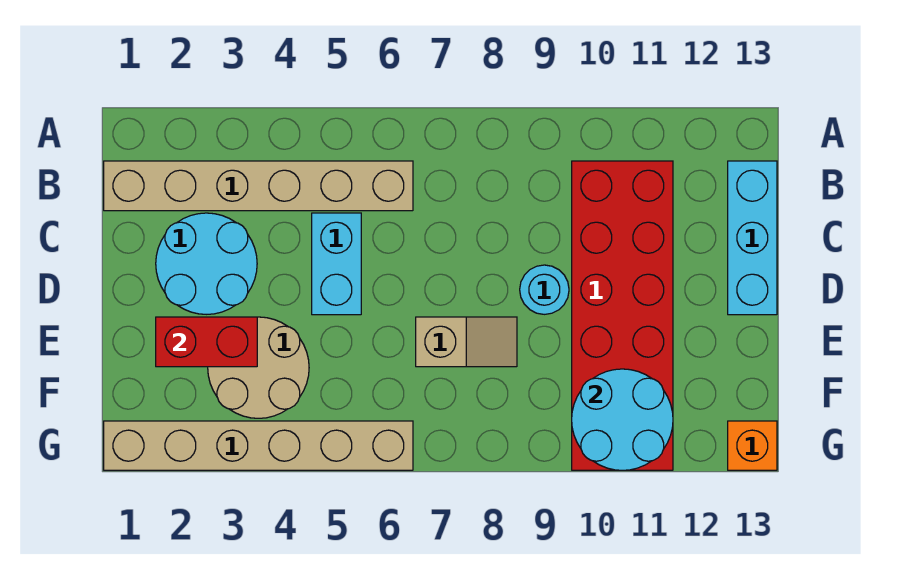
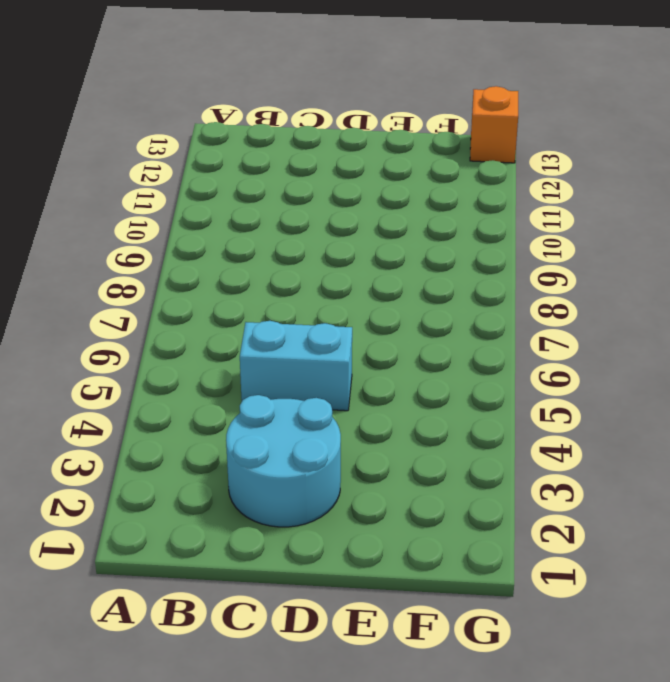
none -> tan 1x6 brick [104,161,413,211]
none -> red 2x6 brick [572,161,673,470]
none -> cyan 1x3 brick [728,161,777,315]

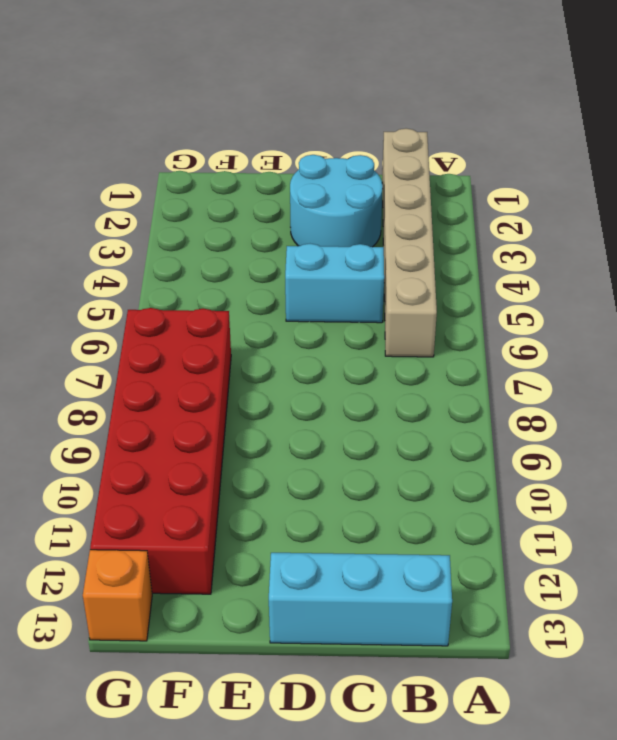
red 2x6 brick [90,308,231,594] -> red 2x6 brick turned to [572,161,673,470]
none -> cyan 1x1 round brick [520,265,569,314]
none -> tan 2x2 round brick [208,317,309,418]
none -> tan 1x2 slope [416,317,517,367]

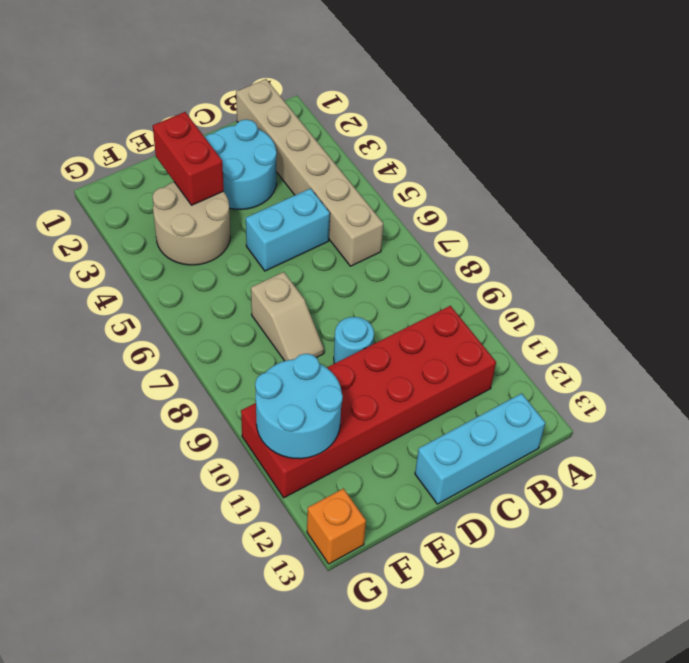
none -> tan 1x6 brick [104,421,413,470]

